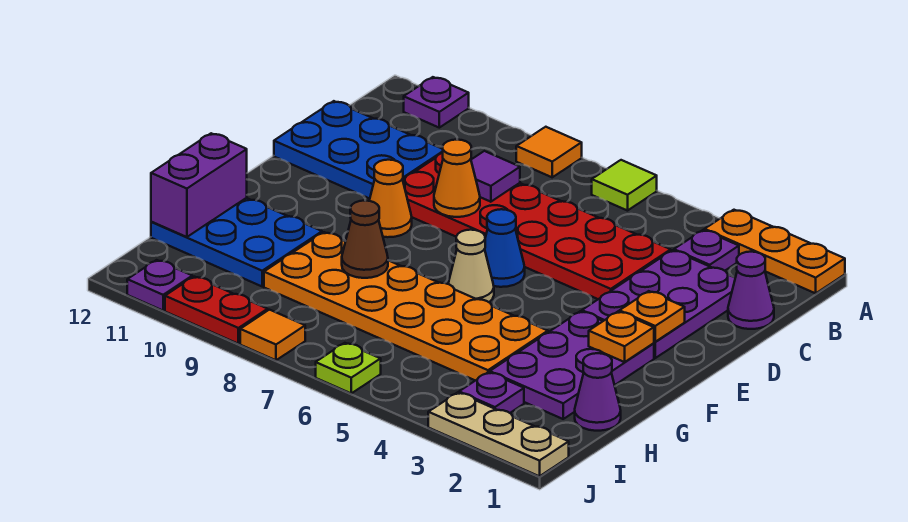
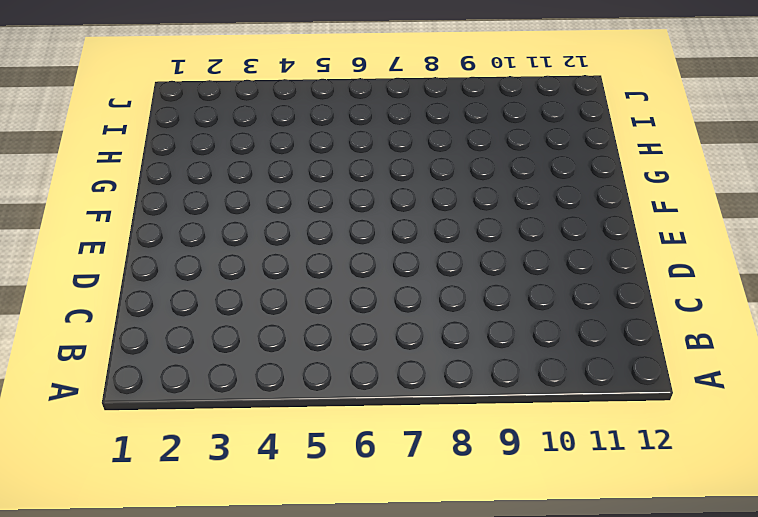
none -> orange 1x3 plate [705,210,845,293]
none -> lime 1x1 tile [592,160,657,211]
none -> orange 1x1 tile [516,127,582,177]

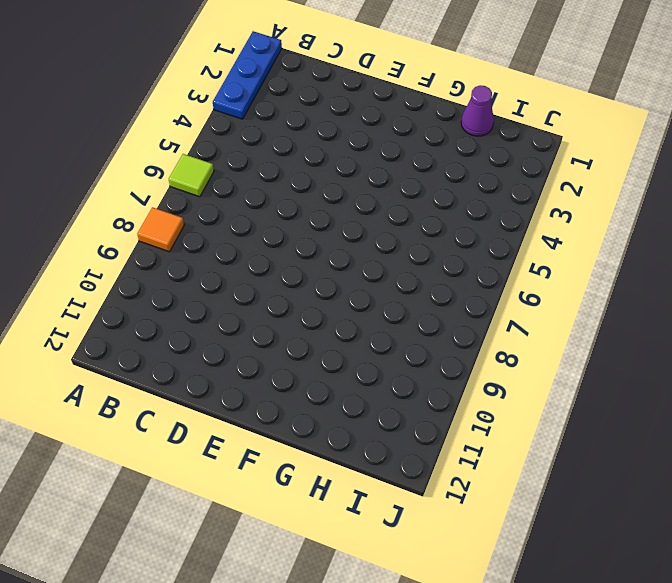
blue 1x3 plate [213,31,282,119] -> orange 1x3 plate [705,210,845,293]
none -> purple 1x1 plate [404,77,469,128]
none -> purple 1x1 plate [674,230,739,271]
none -> purple 1x1 cone [728,252,774,329]

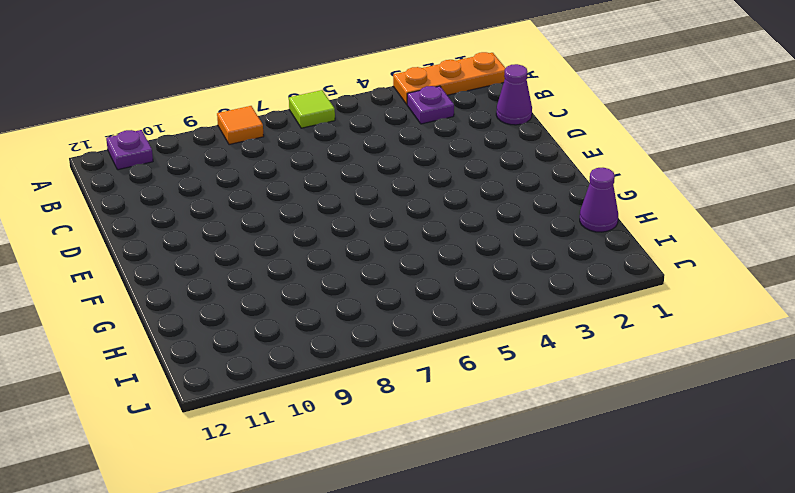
none -> purple 2x3 plate [582,250,735,358]
none -> red 2x6 plate [403,153,671,299]
none -> blue 2x3 plate [274,101,443,199]

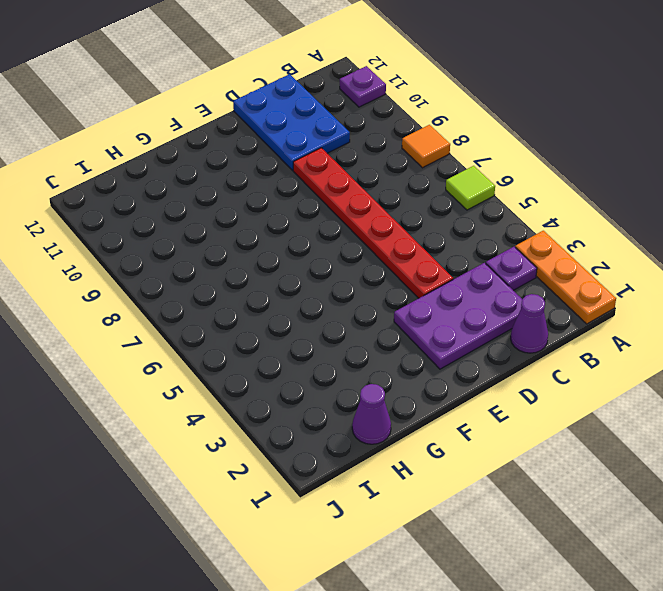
red 1x6 plate [293,148,453,298] -> red 2x6 plate [403,153,671,299]
none -> blue 1x1 cone [485,209,525,287]
none -> orange 1x1 cone [369,160,412,237]
none -> purple 2x3 plate [490,311,654,419]

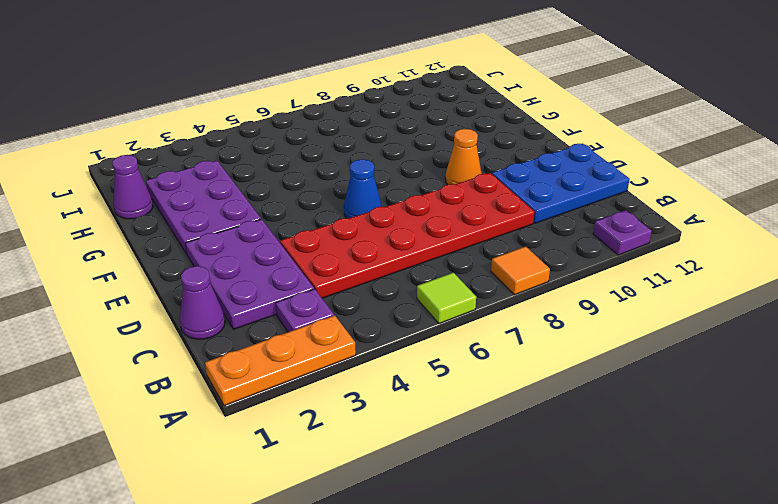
none -> tan 1x1 cone [448,230,494,302]
none -> orange 2x6 plate [264,232,548,381]
none -> blue 2x3 plate [151,198,322,286]

